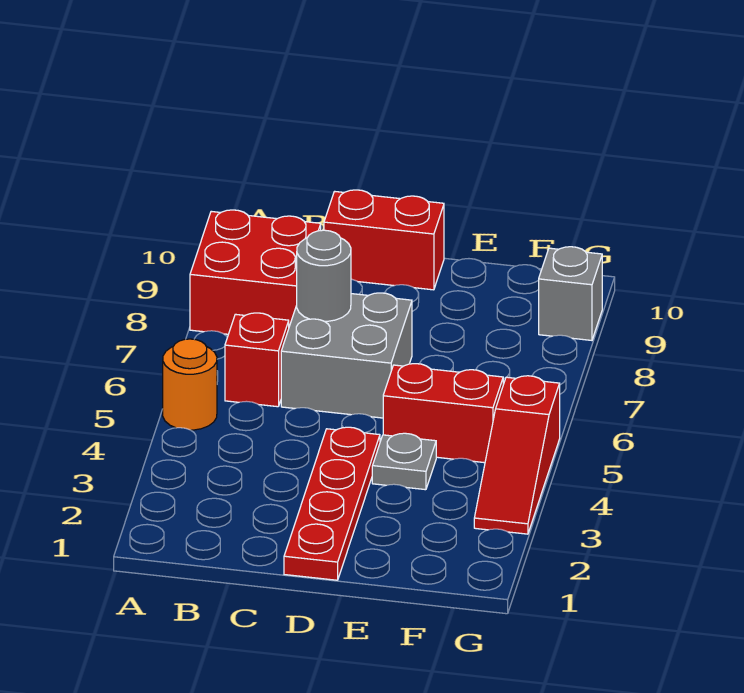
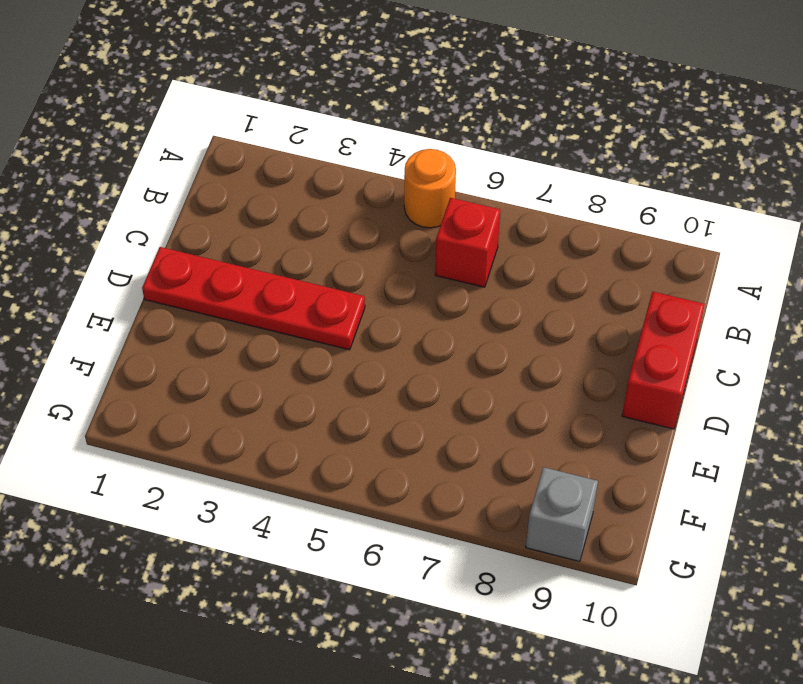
none -> red 2x2 brick [190,210,321,334]
none -> grey 2x2 brick [281,293,412,418]

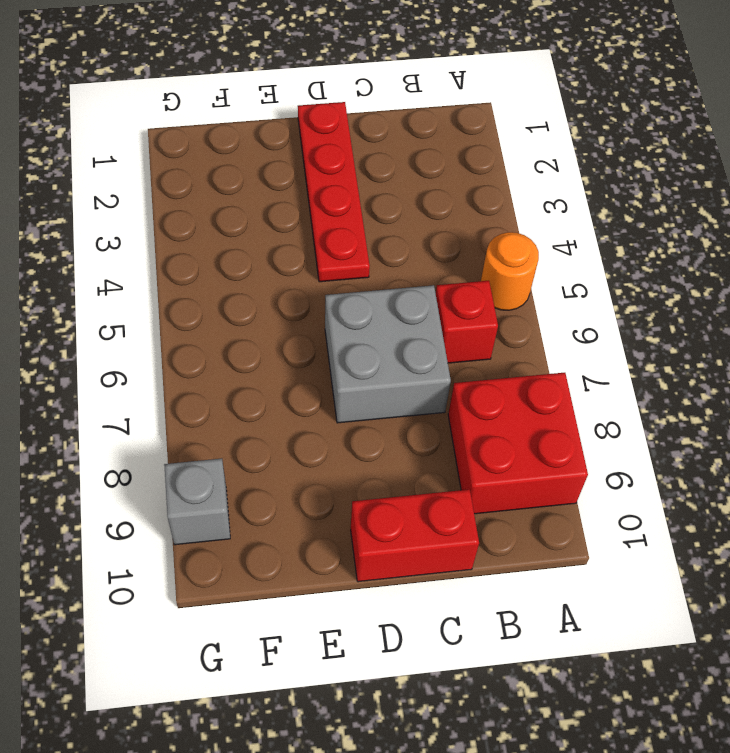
none -> grey 1x1 plate [372,433,436,490]
none -> red 1x2 brick [383,364,503,463]

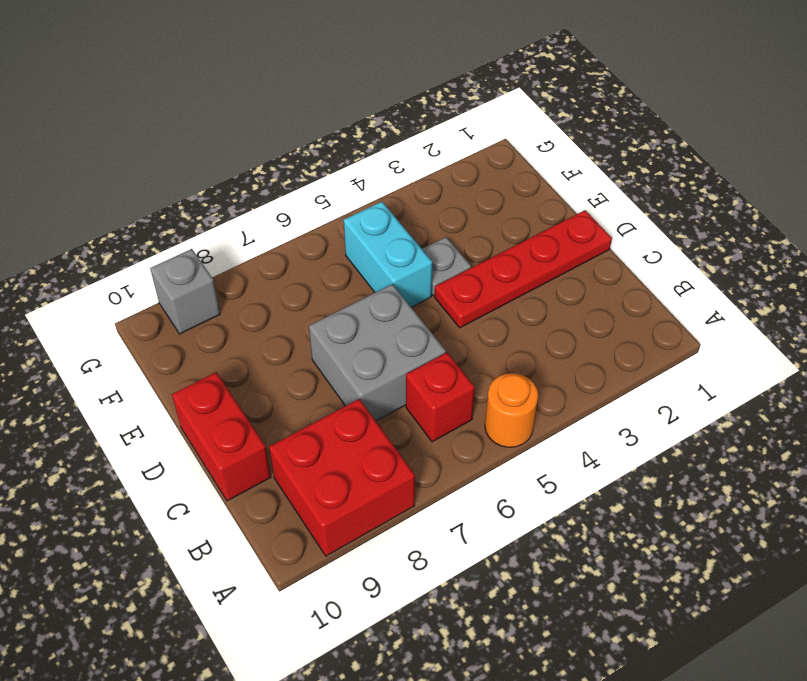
cyan 1x2 brick [344,202,432,307] -> red 1x2 brick [383,364,503,463]
none -> red 1x3 slope [474,376,560,534]
none -> grey 1x1 round brick [297,230,351,321]

